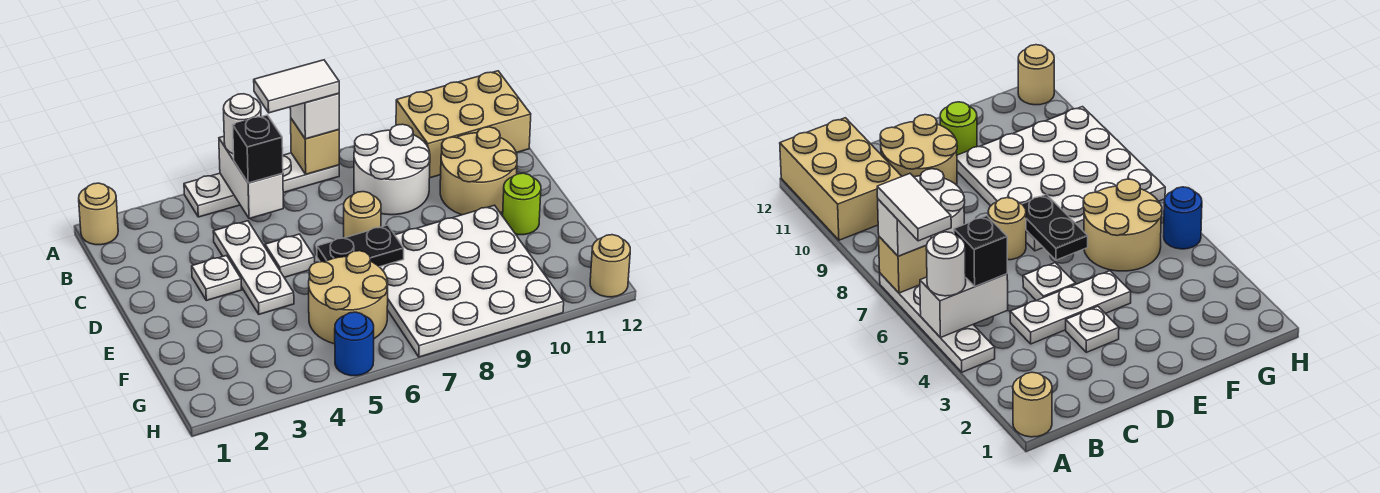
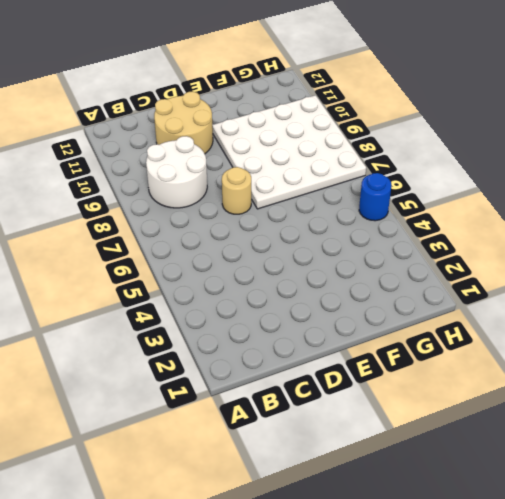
none -> tan 1x1 round brick [79,183,118,245]
none -> white 1x4 plate [184,153,339,217]
none -> tan 2x3 brick [396,71,531,178]

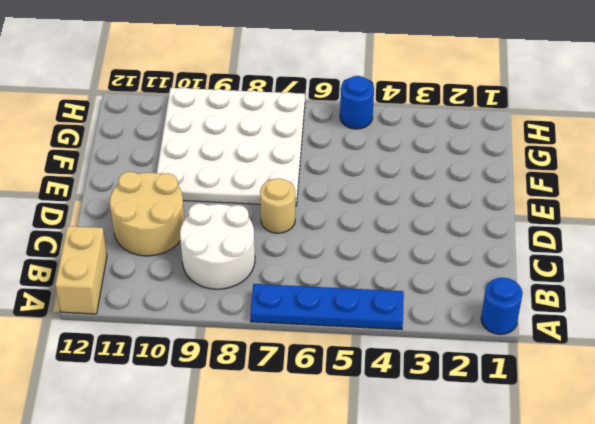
blue 1x1 round brick [481,278,523,334] -> tan 1x1 round brick [79,183,118,245]
blue 1x4 plate [250,284,404,329] -> white 1x4 plate [184,153,339,217]
tan 1x2 brick [55,226,107,314] -> tan 2x3 brick [396,71,531,178]
none -> white 1x3 plate [213,221,294,314]
none -> white 1x1 plate [192,256,242,301]
none -> white 1x1 plate [265,234,315,277]

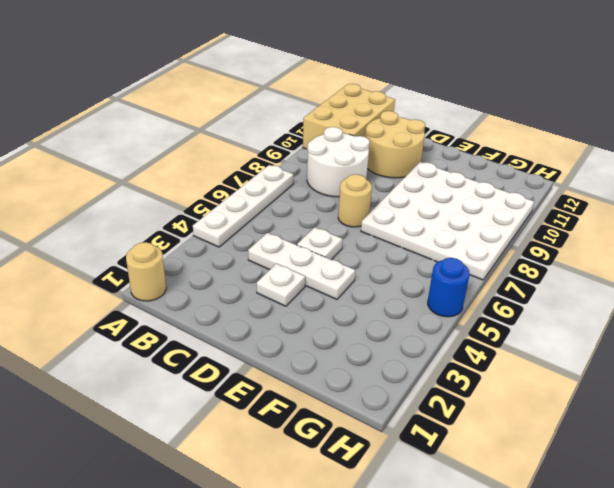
none -> lime 1x1 round brick [503,173,541,235]
none -> tan 2x2 round brick [309,251,388,344]
none -> tan 1x1 round brick [590,235,630,297]

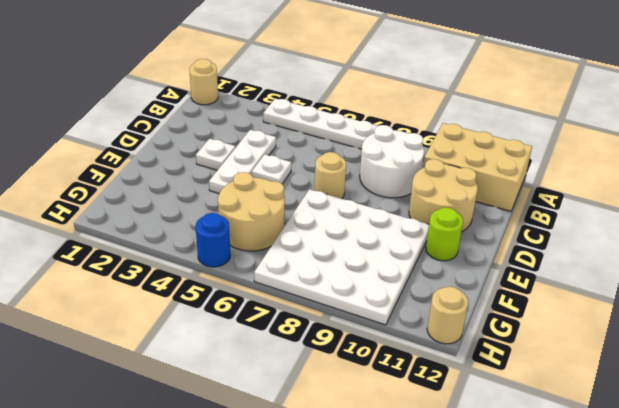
none -> white 1x2 brick [219,136,283,219]
none -> tan 1x1 brick [291,119,339,174]
none -> black 1x2 plate [317,225,404,267]

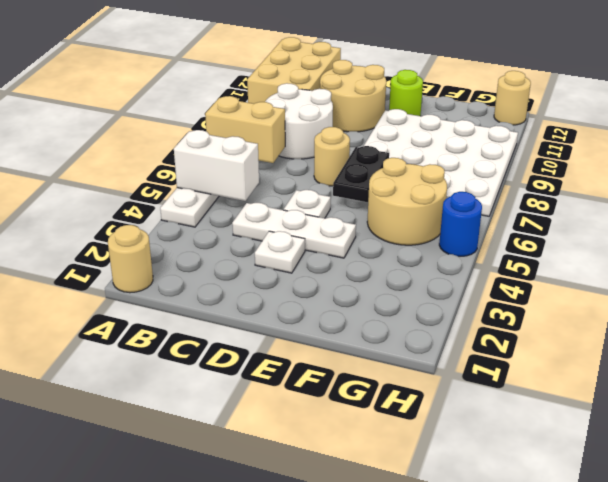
tan 1x2 brick [205,96,285,163] -> tan 1x1 brick [291,119,339,174]
none -> white 1x1 round brick [223,94,261,154]
none -> white 1x1 brick [290,93,339,139]
none -> black 1x1 brick [233,115,283,183]

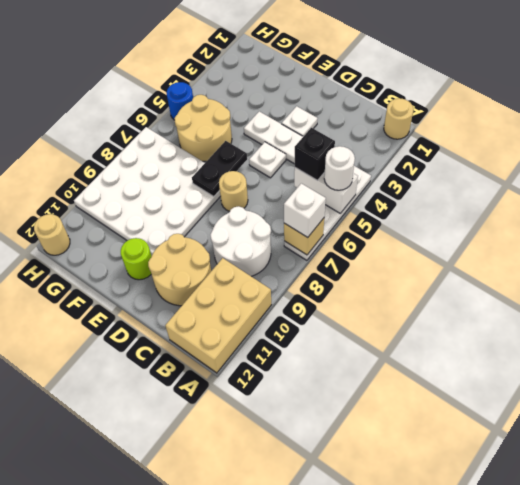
none -> white 1x2 tile [254,60,339,113]

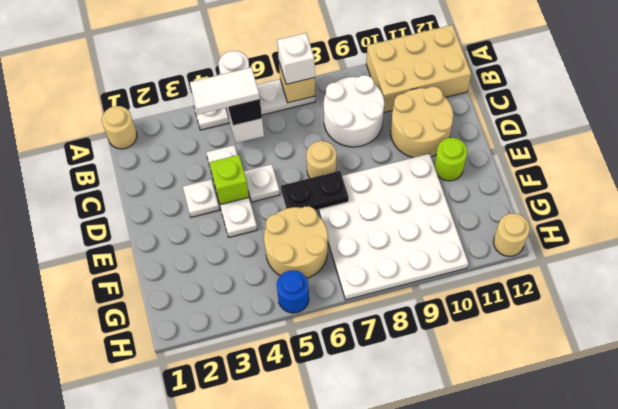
white 1x2 tile [190,67,260,115] -> white 1x2 tile moved to [254,60,339,113]
lime 1x1 brick [210,155,249,205] -> none

